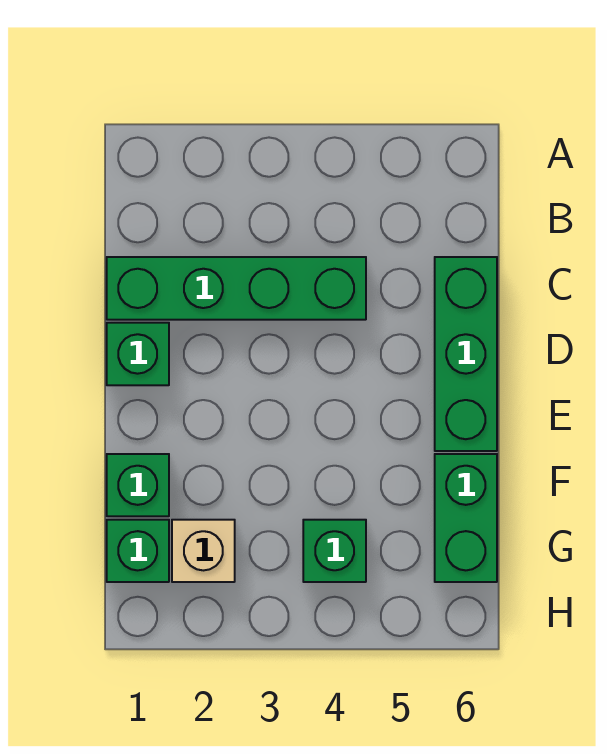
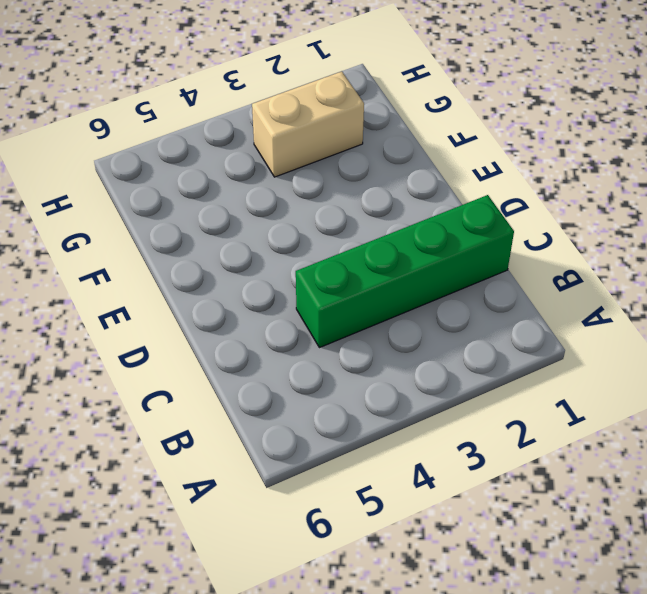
tan 1x2 brick [252,71,364,177] -> tan 1x1 brick [172,520,235,582]
none -> green 1x3 brick [435,257,497,451]
none -> green 1x1 brick [107,323,169,385]

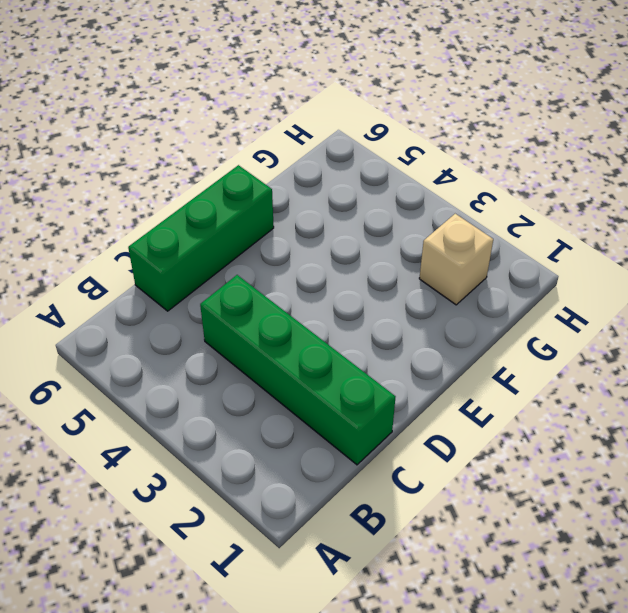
none -> green 1x1 brick [107,323,169,385]
none -> green 1x1 brick [107,454,169,516]

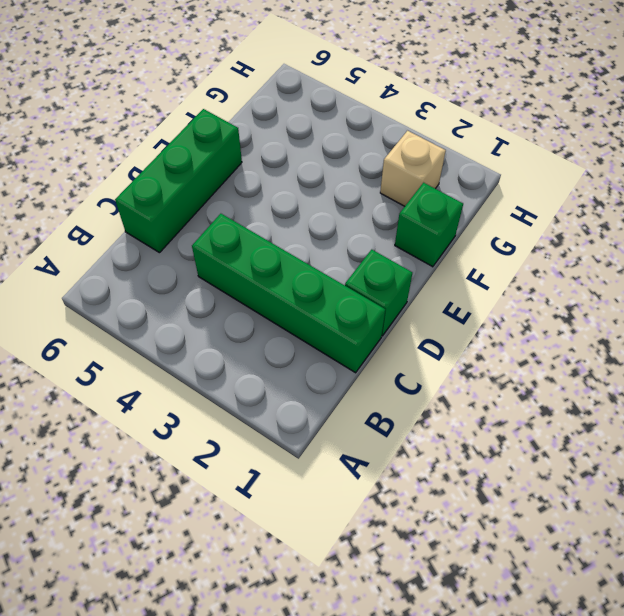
none -> green 1x2 brick [435,454,497,582]
none -> green 1x1 brick [107,520,169,582]

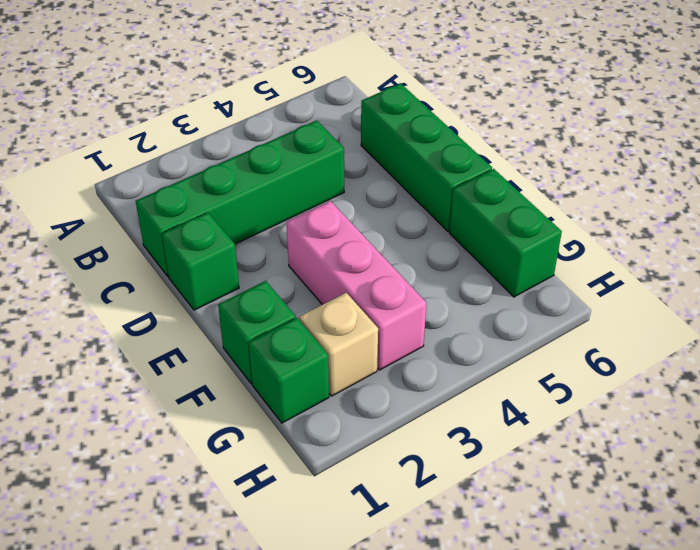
pink 1x3 brick [287,201,426,370] -> none
none -> green 1x1 brick [303,520,366,582]

